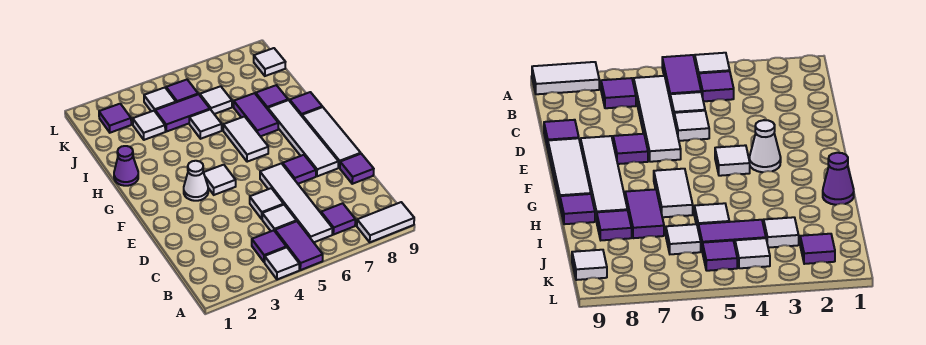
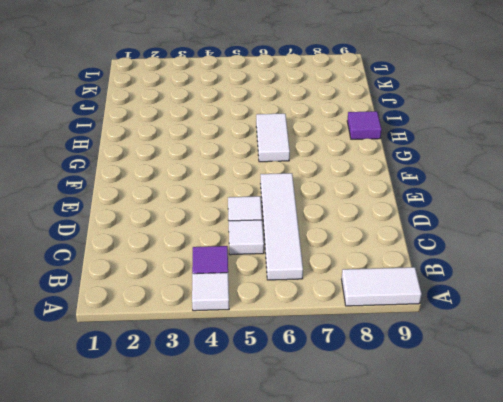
none -> purple 1x2 tile [275,221,323,270]
none -> purple 1x1 tile [321,203,355,235]
none -> purple 1x1 tile [340,154,374,184]

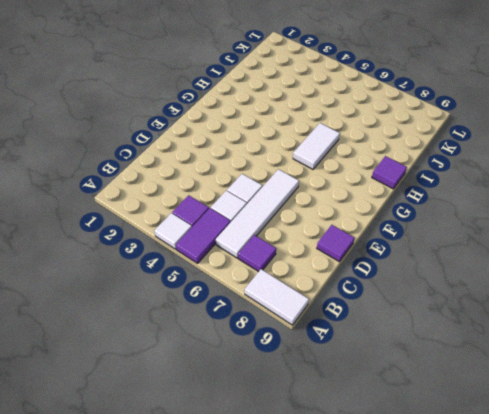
none -> purple 1x1 tile [283,155,316,184]
none -> white 1x4 tile [268,100,338,176]
none -> white 1x3 tile [302,107,361,168]

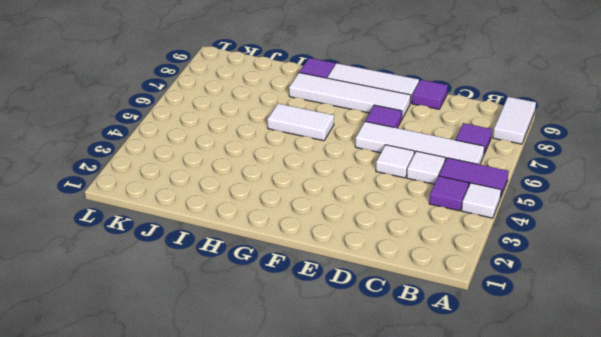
none -> white 1x1 cone [184,161,208,201]
none -> white 1x1 tile [204,165,236,195]
none -> purple 1x1 cone [114,146,138,186]

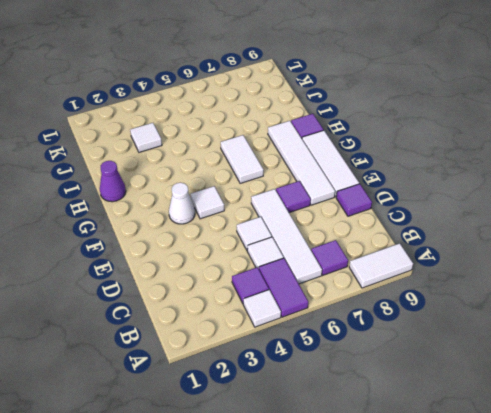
none -> purple 1x2 tile [234,93,278,136]
none -> white 1x1 tile [189,109,222,139]
none -> purple 1x1 tile [256,85,288,109]

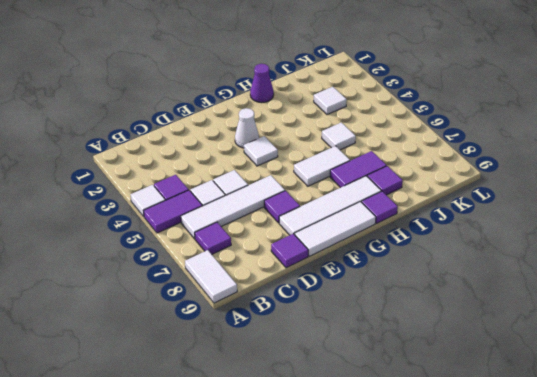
none -> purple 1x2 tile [155,94,210,132]
none -> white 1x1 tile [200,86,232,114]
none -> purple 1x1 tile [99,104,131,133]

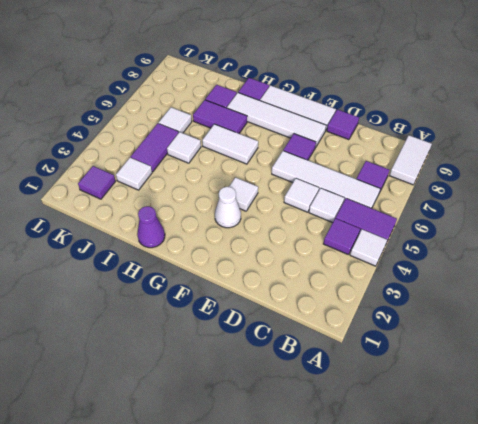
none -> white 1x1 tile [144,88,176,111]
none -> purple 1x1 tile [166,80,198,102]
none -> white 1x1 tile [254,48,285,76]

